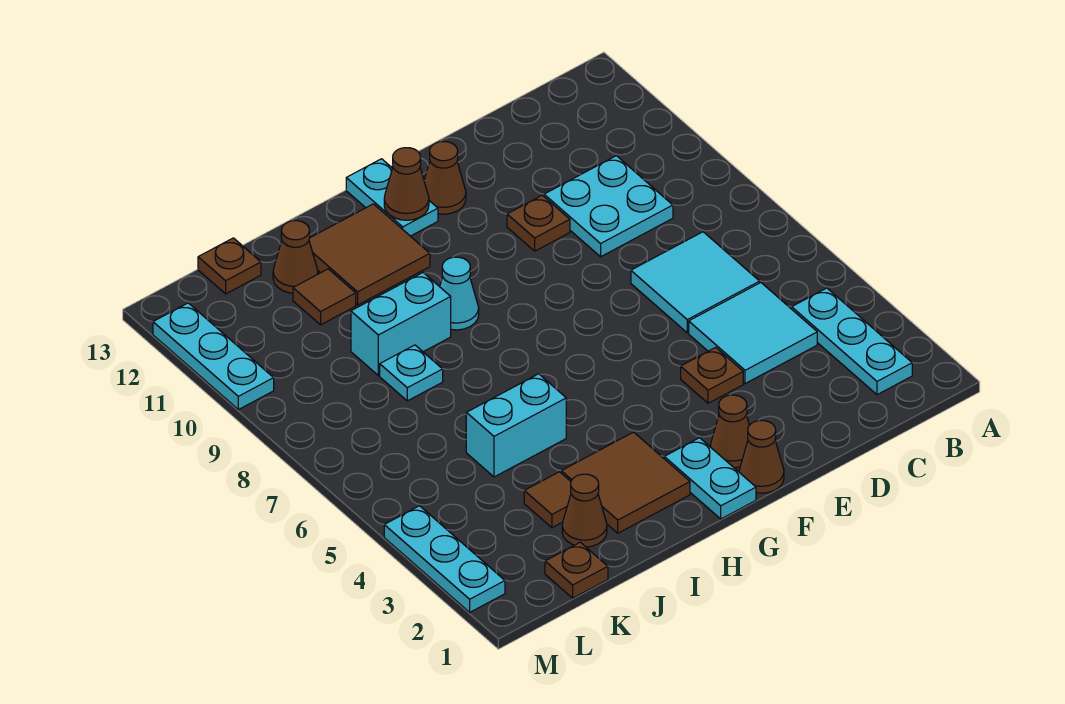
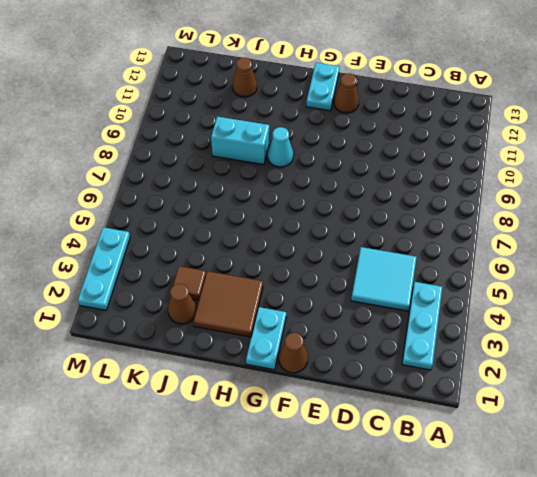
none -> cyan 2x2 tile [631,232,760,333]
none -> cyan 2x2 plate [544,156,673,257]
none -> brown 1x1 plate [681,347,743,403]

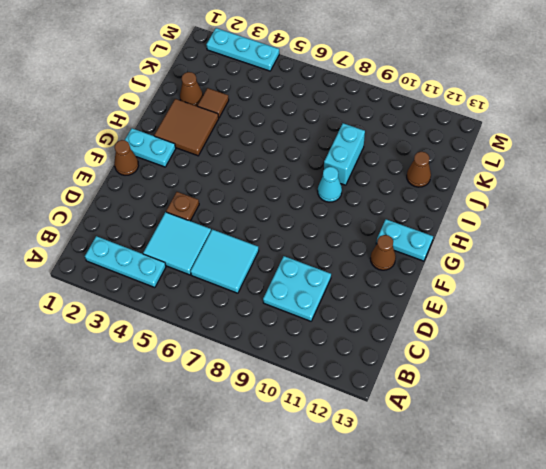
none -> brown 1x1 plate [507,195,570,251]
none -> brown 1x1 cone [710,395,749,468]
none -> brown 2x2 tile [309,204,430,305]

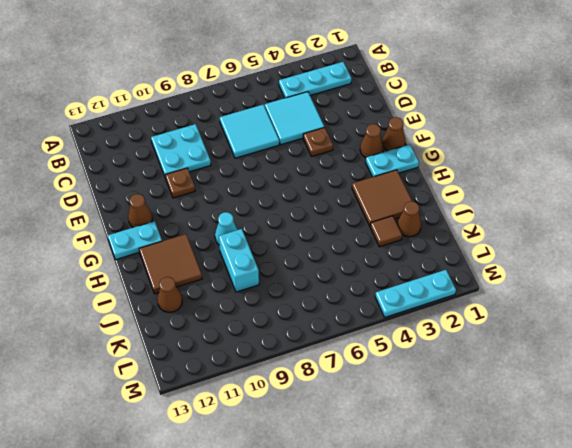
none -> cyan 1x2 brick [466,374,566,477]
none -> cyan 1x1 plate [380,345,443,401]
none -> brown 1x1 tile [293,269,356,325]

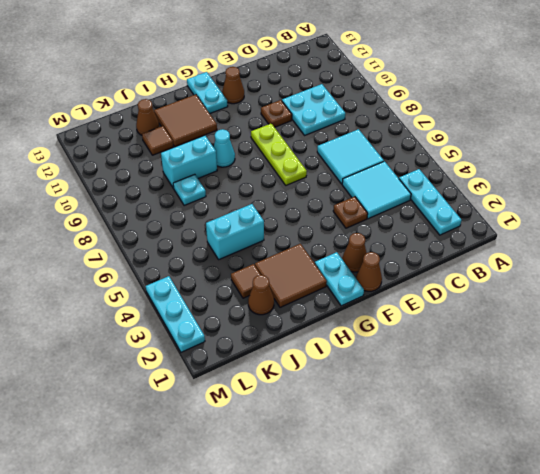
lime 1x3 plate [251,124,307,185] -> none
none -> brown 1x1 plate [545,542,608,598]
none -> brown 1x1 plate [198,238,261,294]
none -> cyan 1x3 plate [153,303,274,410]

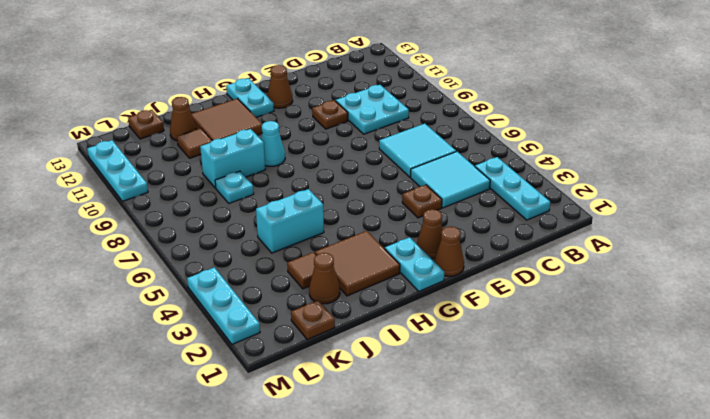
none -> brown 1x1 cone [384,148,429,220]

